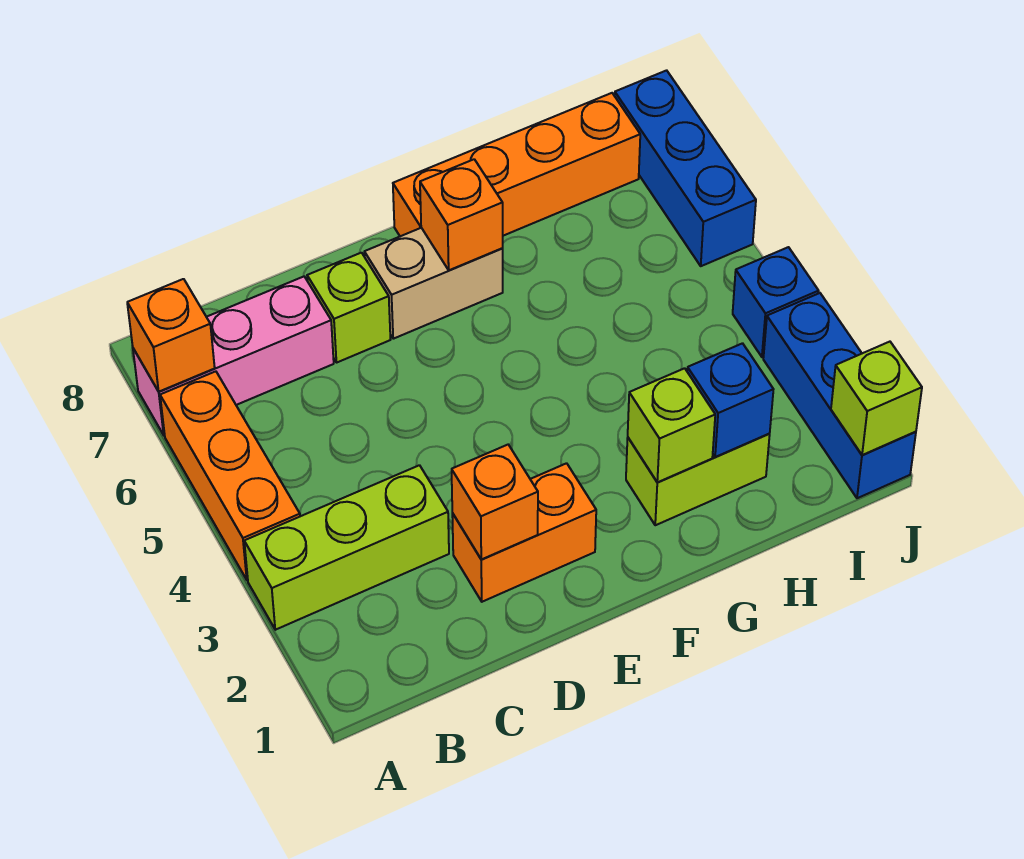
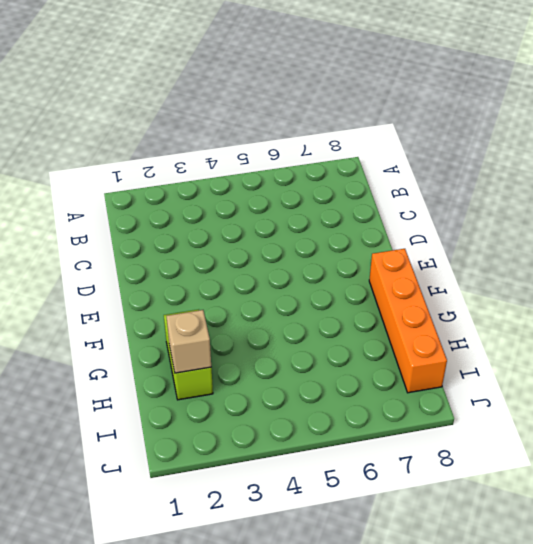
tan 1x1 brick [166,310,211,373] -> blue 1x1 brick [687,343,774,457]
none -> lime 1x3 brick [244,465,449,630]
none -> orange 1x3 brick [160,371,300,580]
none -> pink 1x3 brick [133,276,334,435]

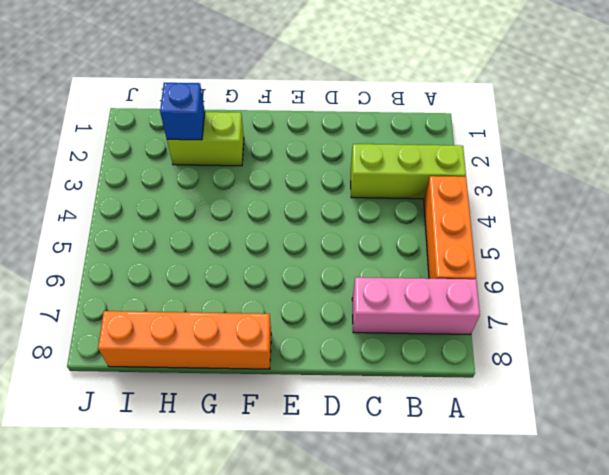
none -> orange 1x2 brick [452,463,596,602]
none -> lime 1x1 brick [307,253,390,363]
none -> tan 1x2 brick [364,228,503,339]

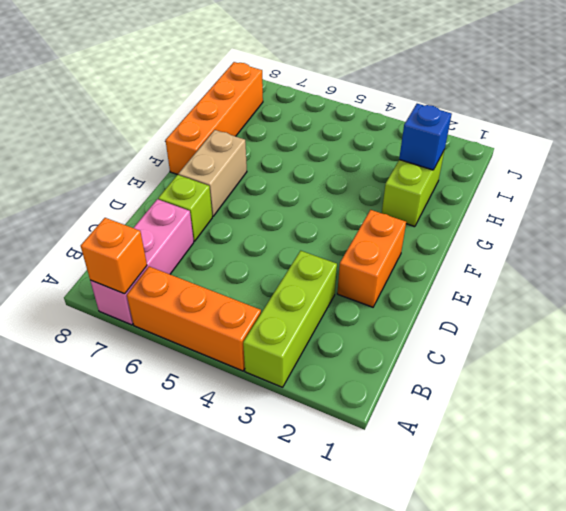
none -> blue 1x3 brick [763,293,916,498]
none -> blue 1x1 brick [733,247,819,357]
none -> blue 1x3 brick [615,70,756,266]

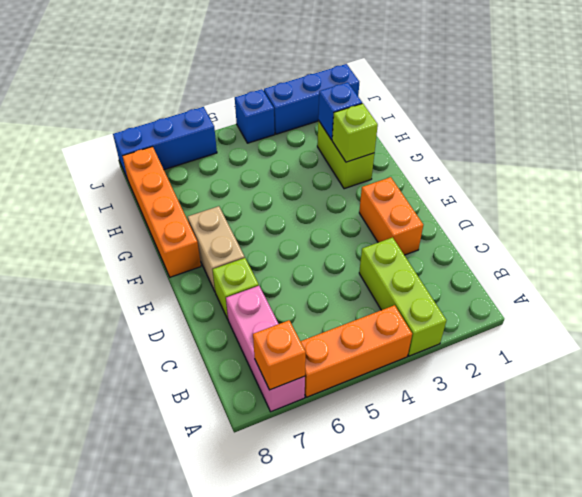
none -> orange 1x1 brick [452,445,538,559]
none -> orange 1x1 brick [420,159,503,270]
none -> lime 1x1 brick [831,342,922,455]

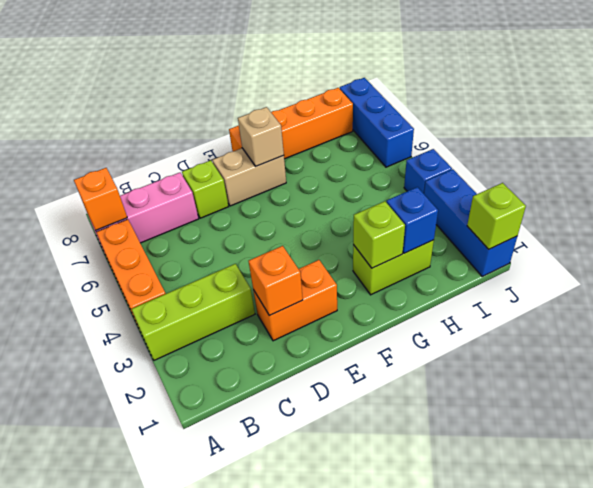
tan 1x1 brick [238,107,284,166] -> orange 1x1 brick [420,159,503,270]

